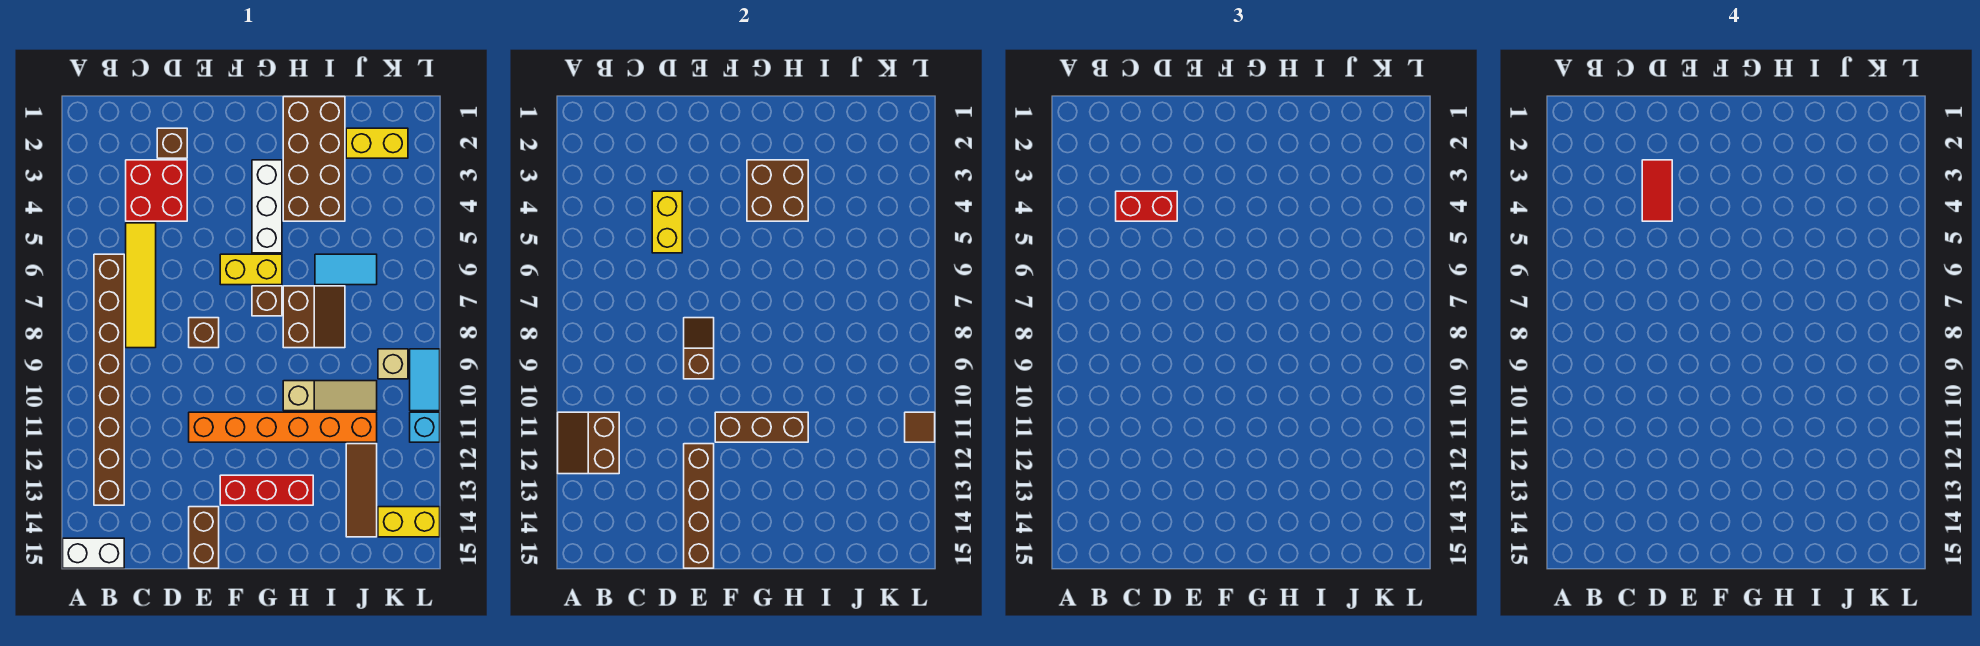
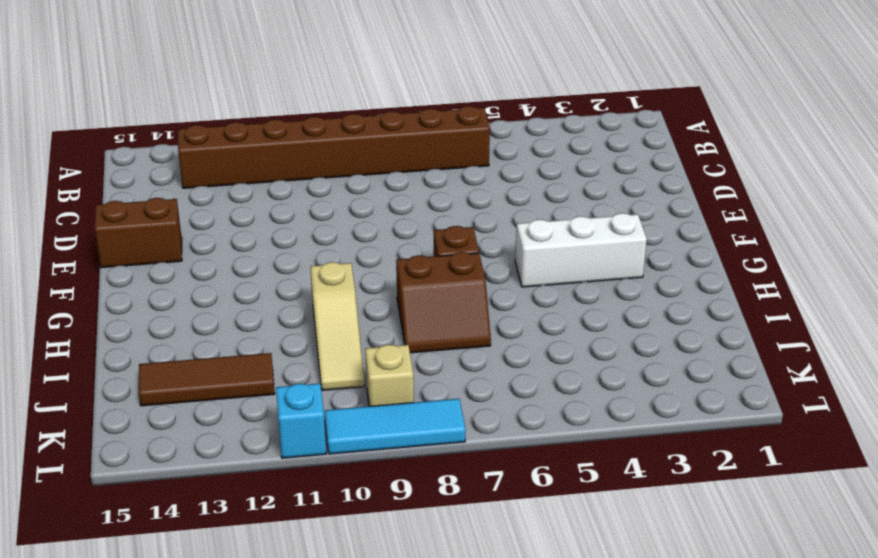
cyan 1x3 tile [325,399,465,454] -> cyan 1x2 tile [410,349,440,411]
none -> white 1x2 brick [63,538,124,568]
none -> red 2x2 brick [126,160,187,221]
none -> yellow 1x4 tile [126,223,156,348]
none -> brown 1x1 brick [157,128,187,158]

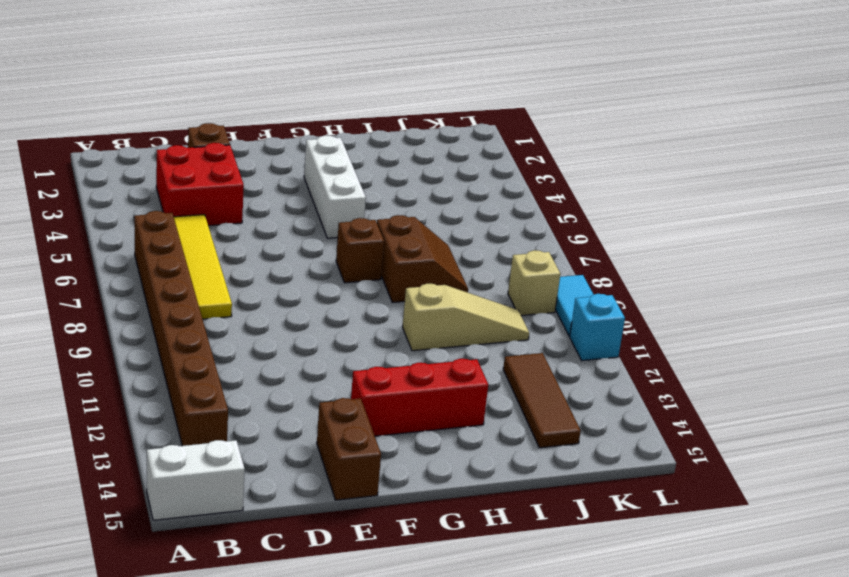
none -> brown 1x1 brick [189,318,219,348]
none -> orange 1x6 brick [189,412,377,442]
none -> yellow 1x2 brick [220,254,282,285]
none -> brown 2x4 brick [283,97,345,221]

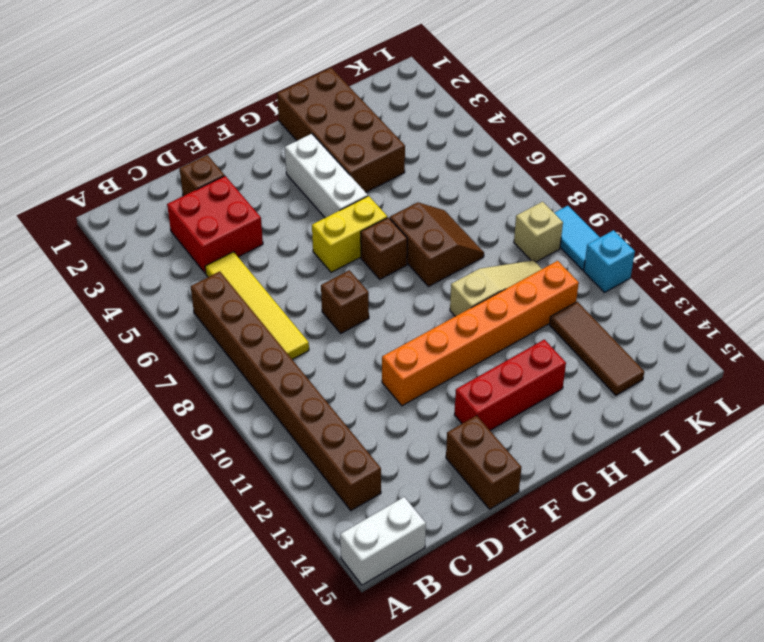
none -> cyan 1x2 tile [315,254,377,285]
none -> yellow 1x2 brick [346,128,408,158]
none -> yellow 1x2 brick [378,507,440,537]
none -> brown 2x2 slope [558,412,619,474]

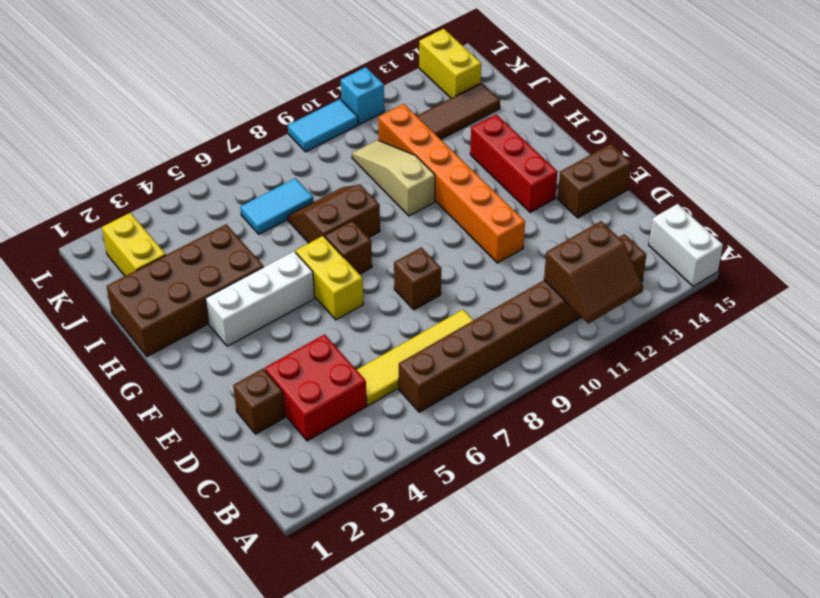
cyan 1x2 tile [240,178,314,234] -> cyan 1x2 tile turned to [315,254,377,285]
none -> tan 1x1 brick [378,349,408,379]
none -> yellow 1x2 brick [652,191,682,253]
none -> brown 1x2 slope [684,318,714,379]
none -> brown 1x4 brick [684,444,714,568]

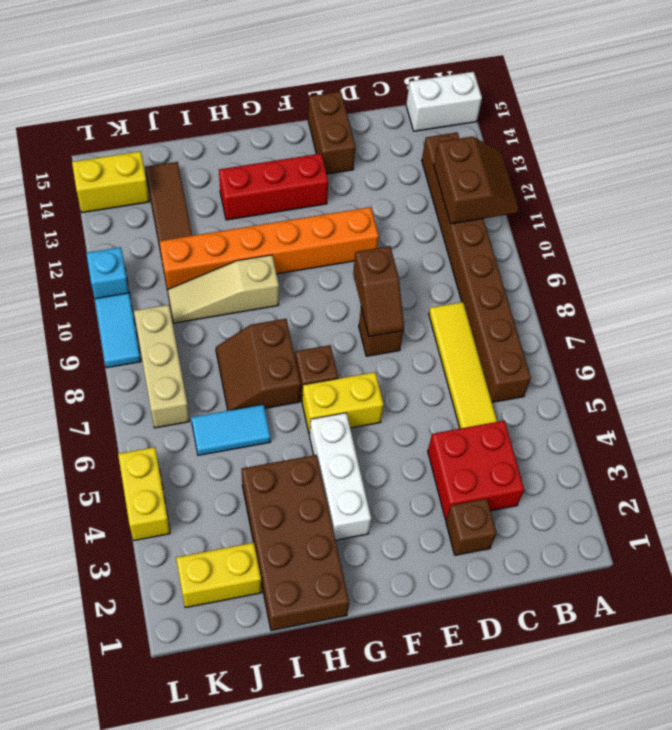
tan 1x3 brick [134,305,190,428] -> tan 1x1 brick [378,349,408,379]
yellow 1x2 brick [118,447,170,540] -> yellow 1x2 brick moved to [652,191,682,253]
none -> brown 1x4 brick [684,444,714,568]
none -> brown 1x3 brick [715,412,808,442]
none -> brown 2x2 brick [747,160,808,221]
none -> brown 1x1 tile [905,412,935,442]

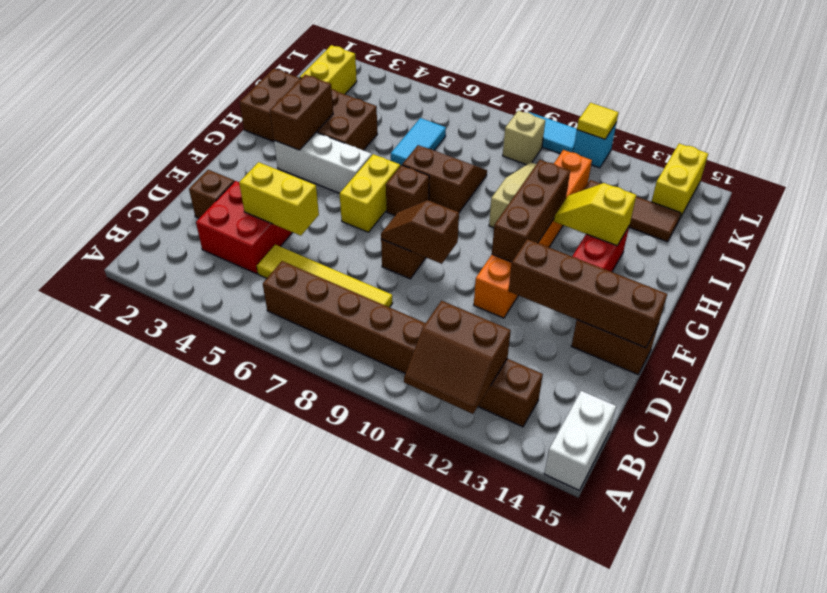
brown 1x2 brick [270,75,333,150] -> brown 2x2 brick [747,160,808,221]
yellow 1x2 slope [554,183,636,246] -> none
yellow 1x1 tile [577,103,619,139] -> brown 1x1 tile [905,412,935,442]
none -> red 1x2 brick [1116,191,1177,221]
none -> red 1x2 tile [1642,160,1672,221]

